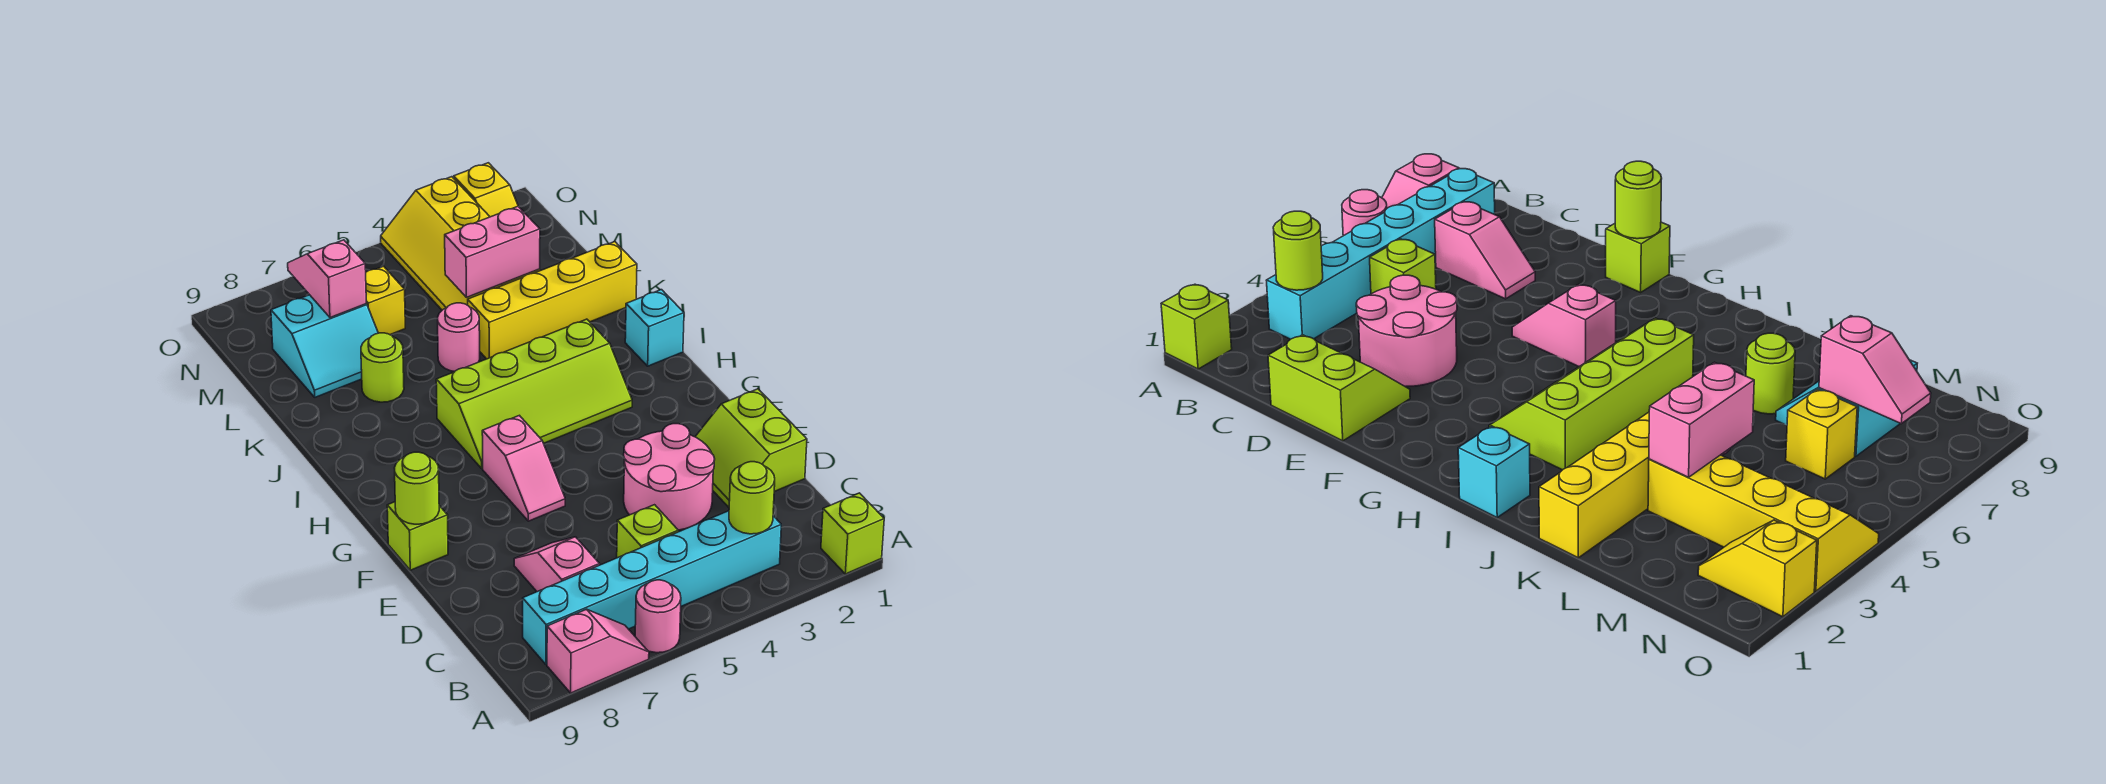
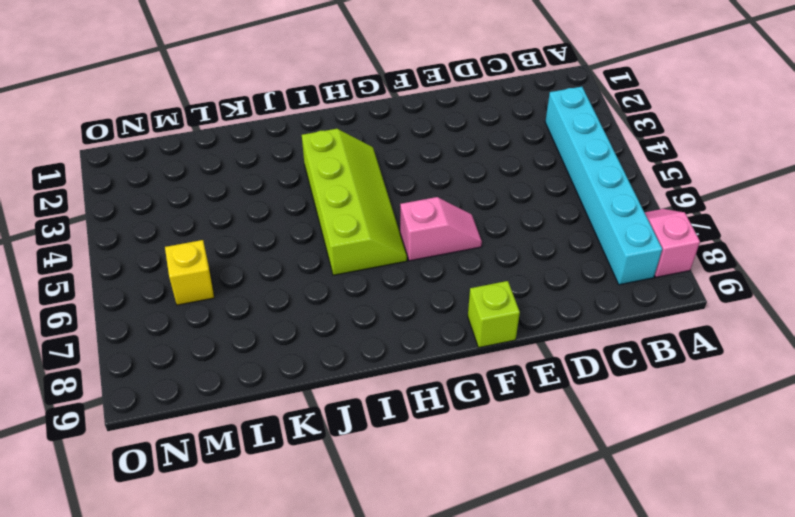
none -> lime 1x1 brick [821,493,884,574]
none -> pink 1x1 round brick [635,580,681,653]
none -> lime 1x1 brick [617,505,678,558]

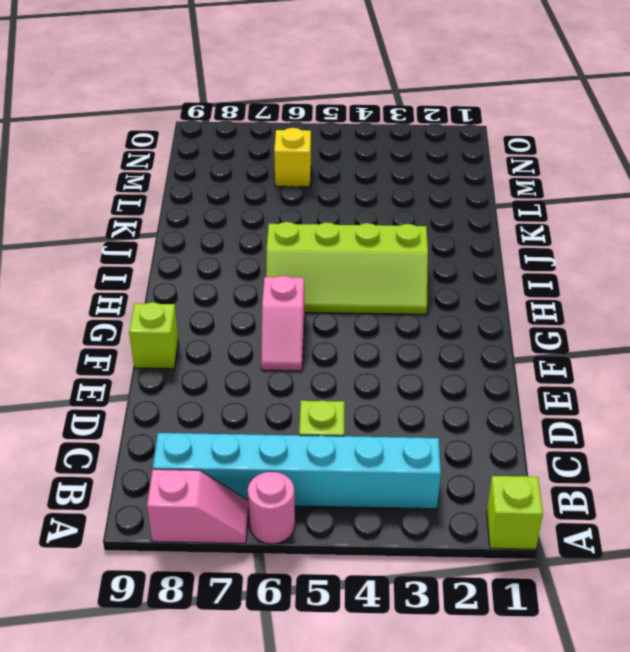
none -> pink 1x2 slope [514,537,600,592]
none -> lime 2x2 slope [695,389,807,507]
none -> pink 2x2 round brick [624,424,715,530]

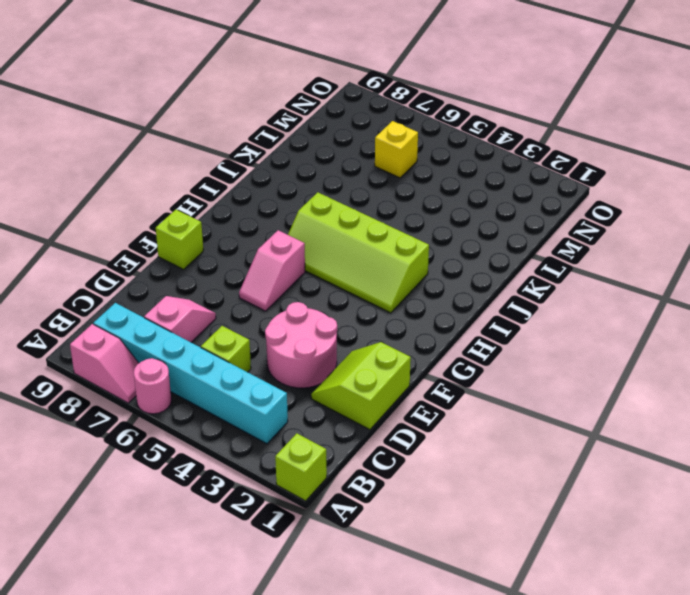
none -> cyan 1x1 brick [625,290,684,366]
none -> yellow 1x4 brick [468,242,637,359]
none -> pink 1x1 round brick [438,303,480,372]

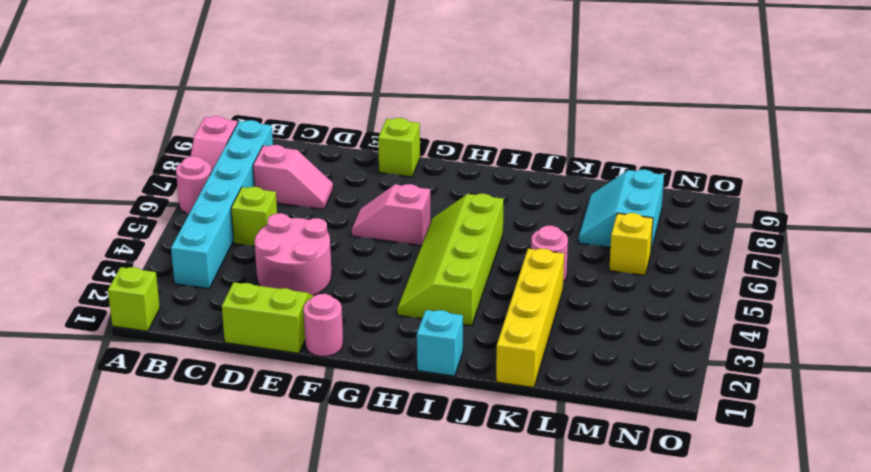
pink 1x1 round brick [303,294,343,357] -> none
none -> lime 1x1 round brick [361,333,404,402]
none -> yellow 2x4 slope [381,177,540,310]
none -> yellow 1x2 slope [454,163,518,217]

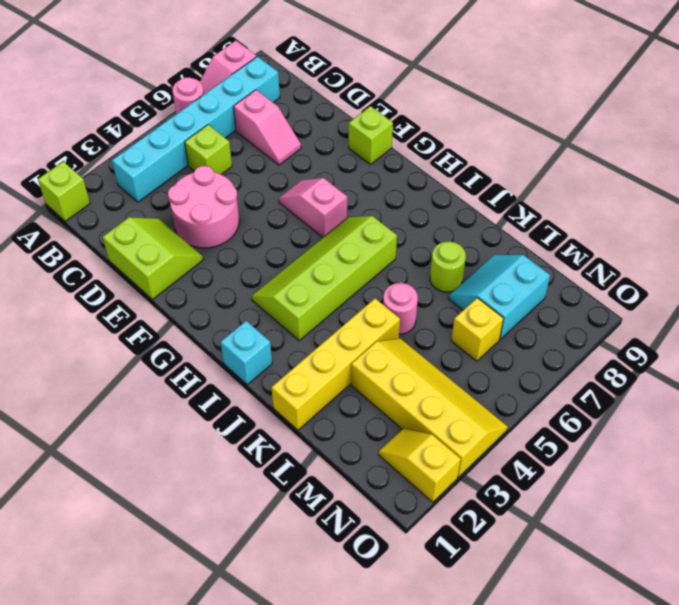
none -> lime 1x1 round brick [729,462,775,534]
none -> lime 1x1 round brick [395,452,439,524]
none -> pink 1x2 brick [445,206,540,297]

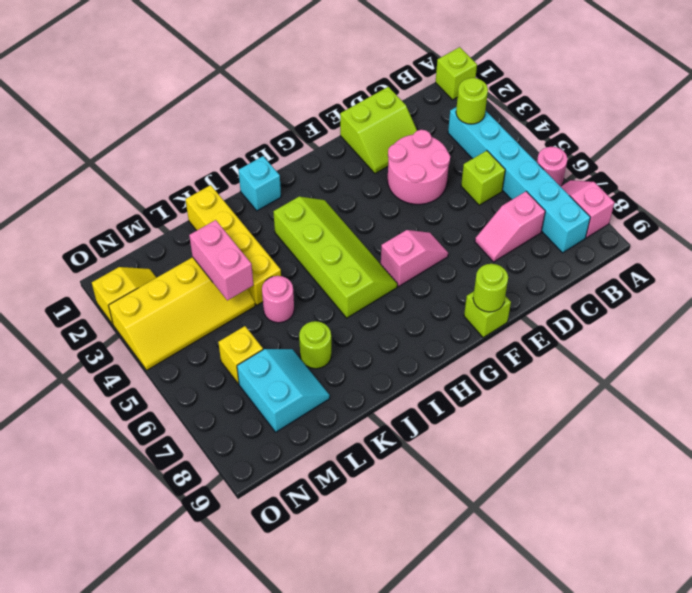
none -> pink 1x2 slope [288,240,366,318]

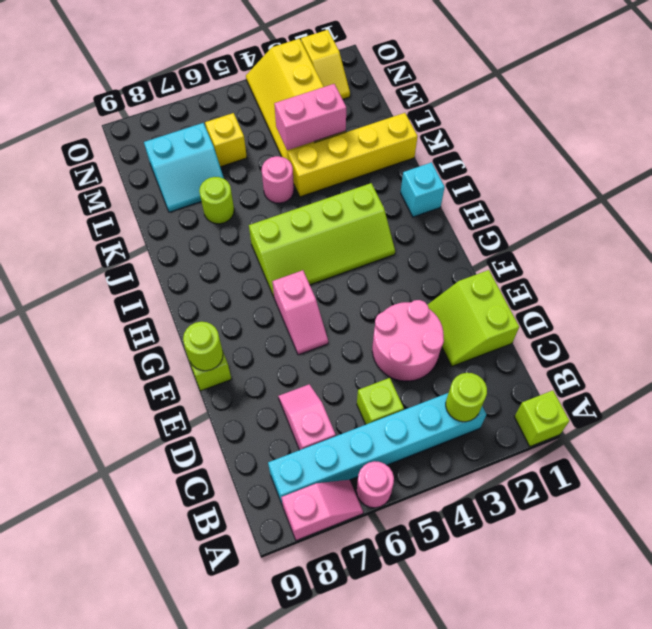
none -> pink 1x2 slope [288,240,366,318]

